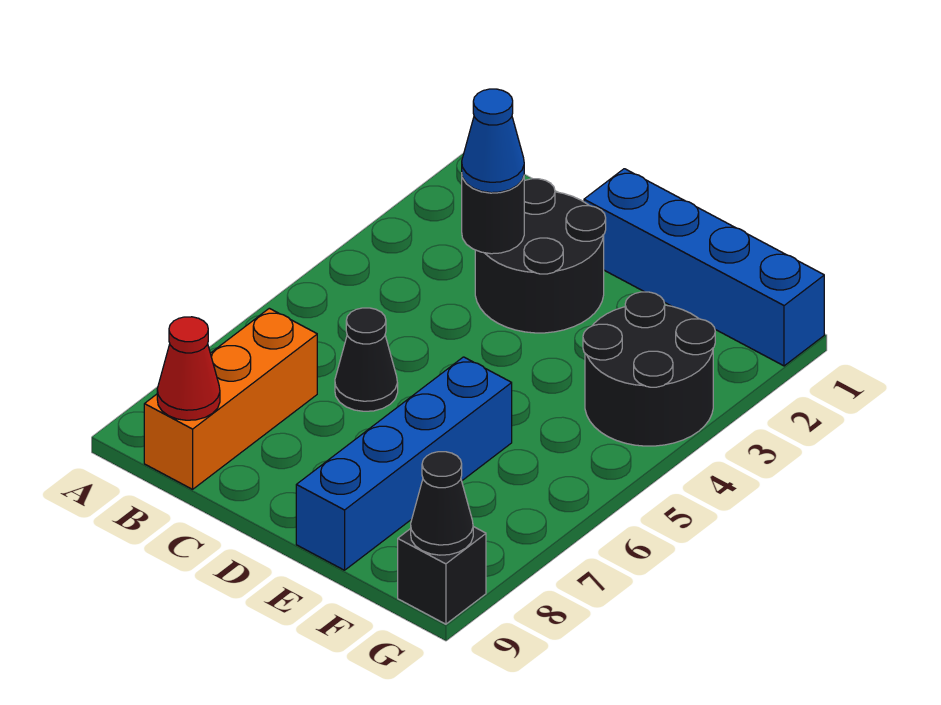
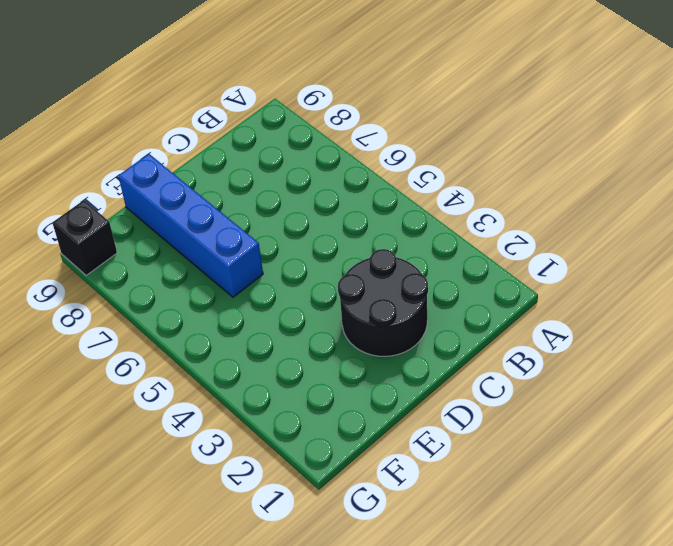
none -> orange 1x3 brick [144,308,317,489]
none -> black 1x1 cone [335,308,398,411]

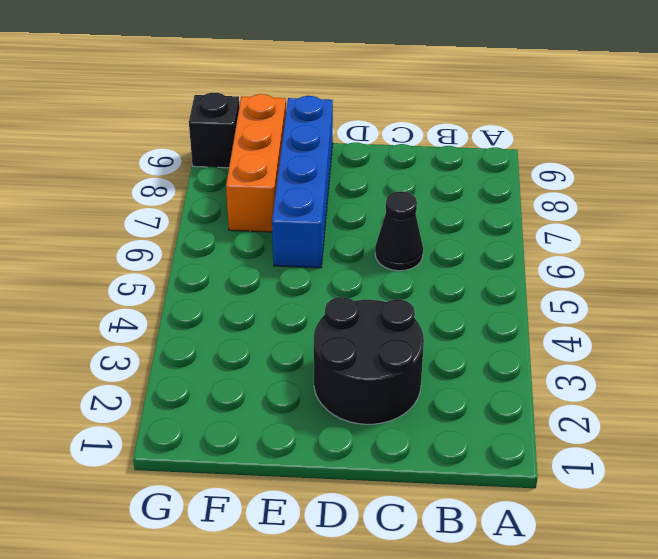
orange 1x3 brick [226,94,286,232] -> orange 1x3 brick moved to [144,308,317,489]
none -> blue 1x4 brick [584,169,824,366]
none -> black 2x2 round brick [583,292,715,446]

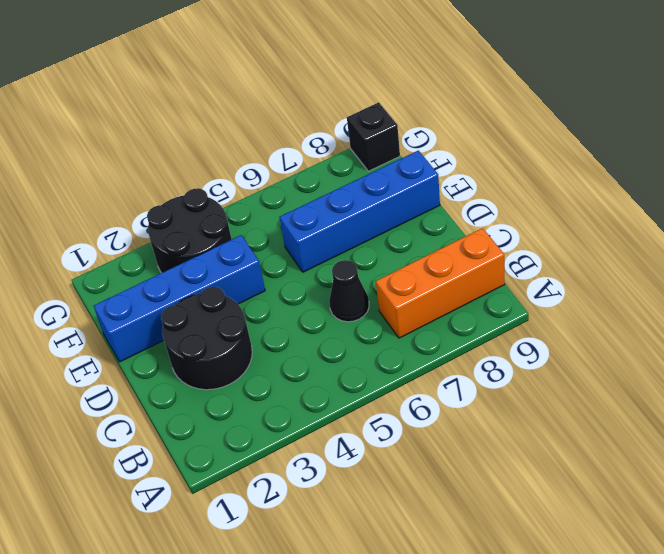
blue 1x4 brick [94,235,265,362] -> blue 1x4 brick turned to [584,169,824,366]
none -> red 1x1 cone [157,317,220,420]
none -> black 1x1 round brick [462,177,524,254]

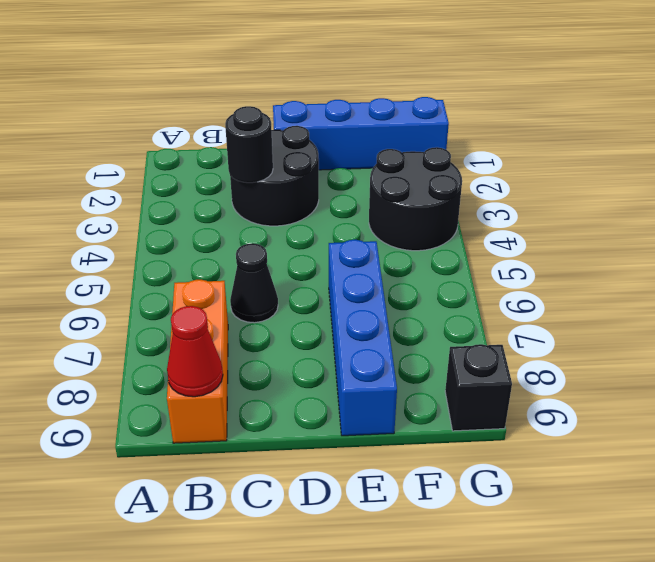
none -> black 1x1 cone [411,452,473,555]
none -> blue 1x1 cone [462,89,524,193]

